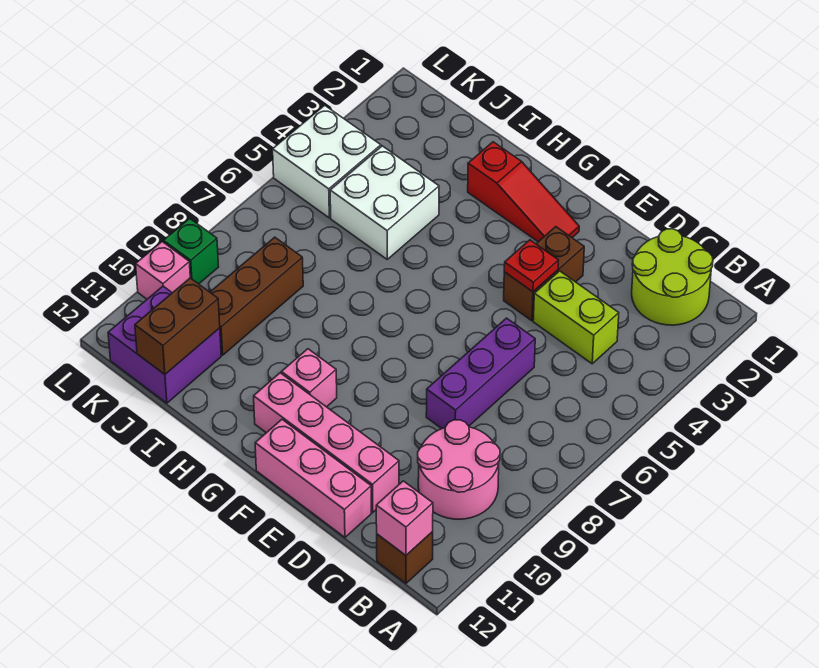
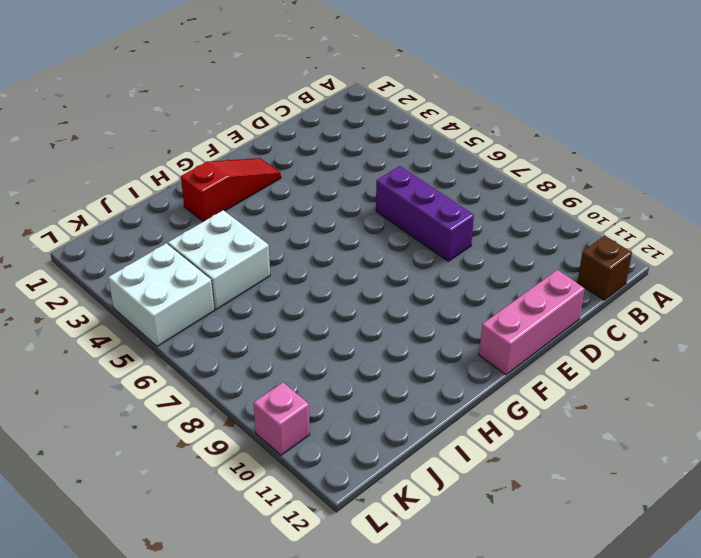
none -> lime 2x2 round brick [632,229,713,325]
none -> pink 2x2 round brick [418,420,500,519]
none -> lime 1x2 brick [533,271,619,364]

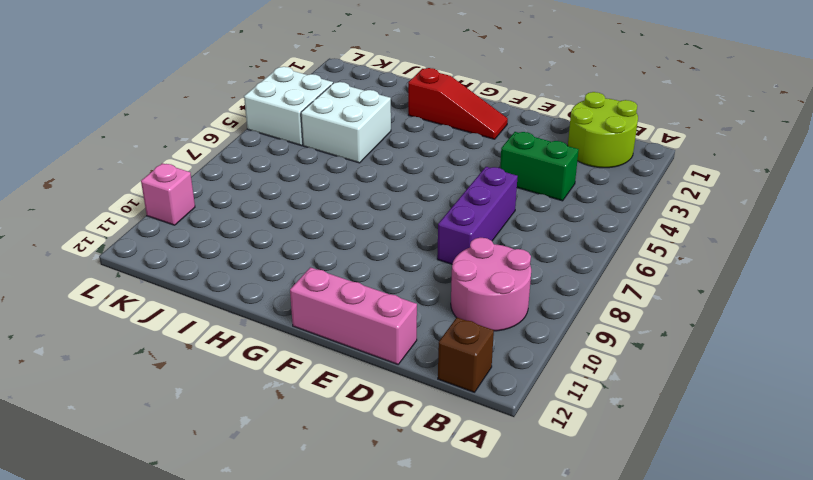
green 1x2 brick [500,132,579,201] -> lime 1x2 brick [533,271,619,364]
none -> pink 1x4 brick [254,373,399,512]
none -> brown 1x2 brick [504,227,584,321]
none -> pink 1x1 brick [282,349,337,407]

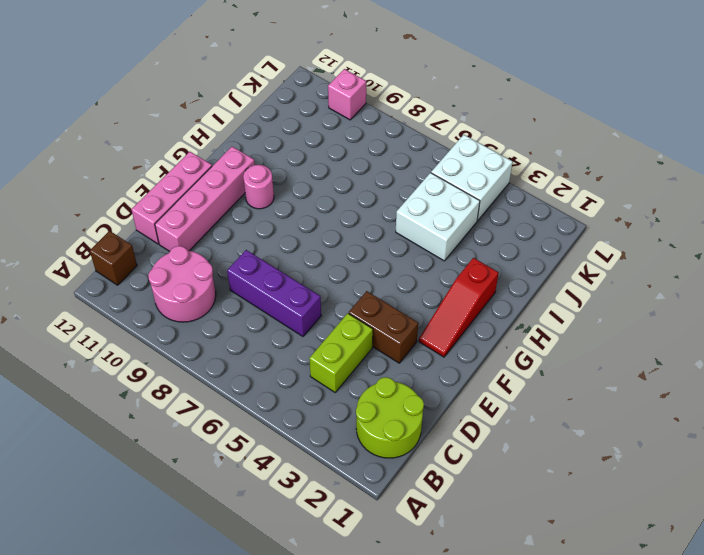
pink 1x1 round brick [243,165,274,209] -> pink 1x1 brick [282,349,337,407]
none -> brown 1x3 brick [210,237,303,355]
none -> purple 2x2 brick [108,286,221,403]
none -> green 1x1 brick [163,218,219,284]

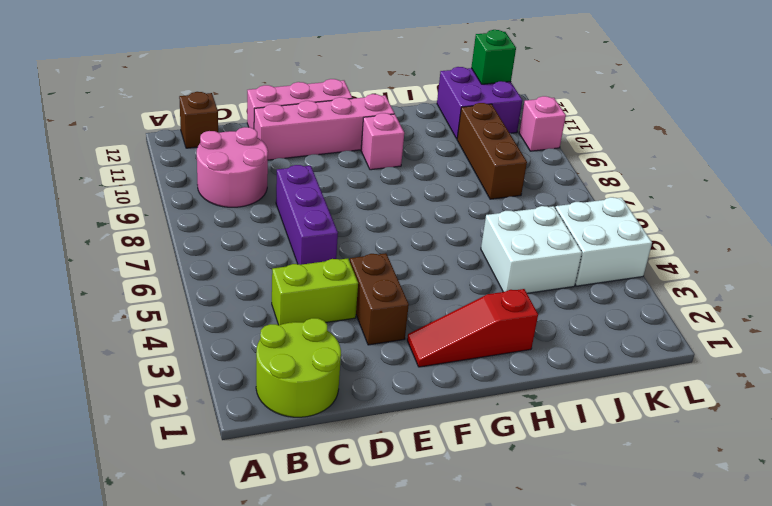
green 1x1 brick [471,30,516,84] -> green 1x1 brick moved to [163,218,219,284]
none -> pink 1x1 brick [376,481,433,555]
none -> red 1x1 plate [504,240,559,292]
none -> brown 1x2 brick [135,278,220,374]

